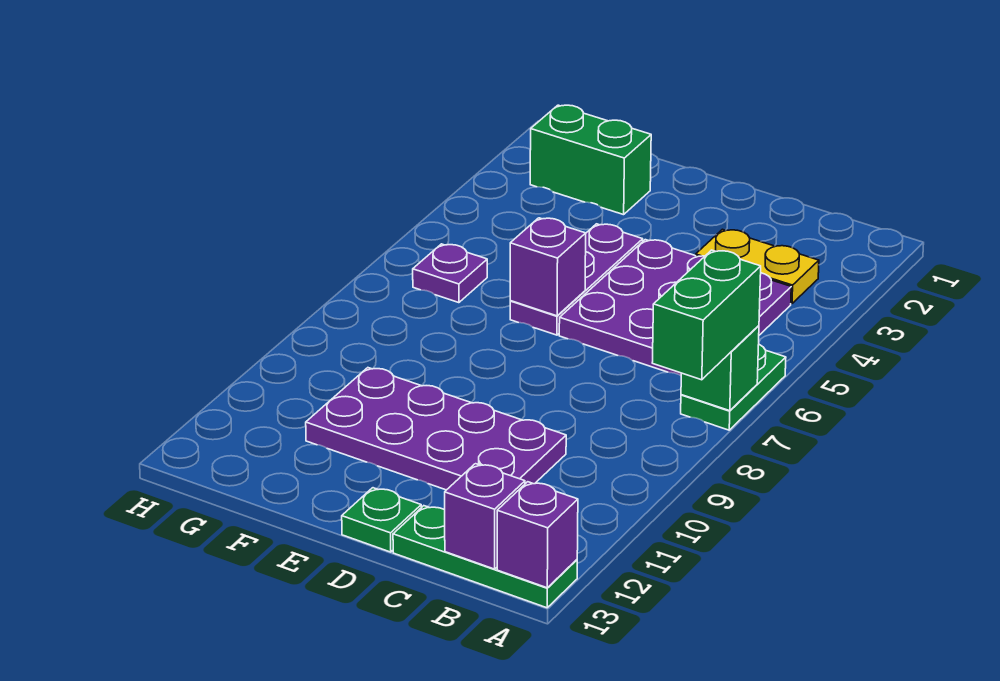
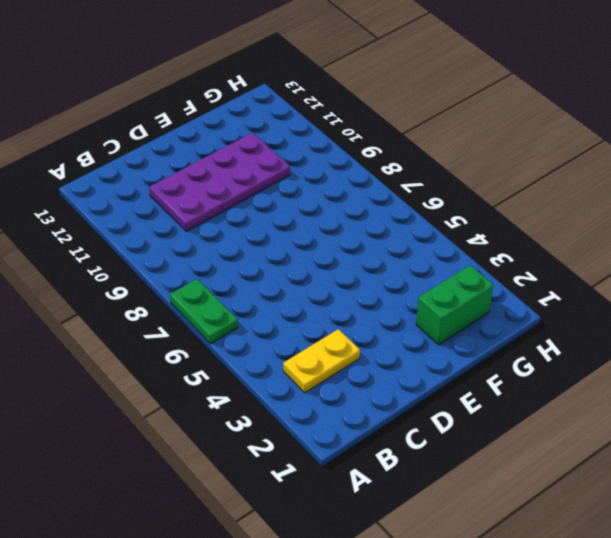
none -> green 1x3 plate [393,506,577,608]
none -> purple 3x3 plate [559,240,791,376]
none -> green 1x1 plate [342,488,421,552]

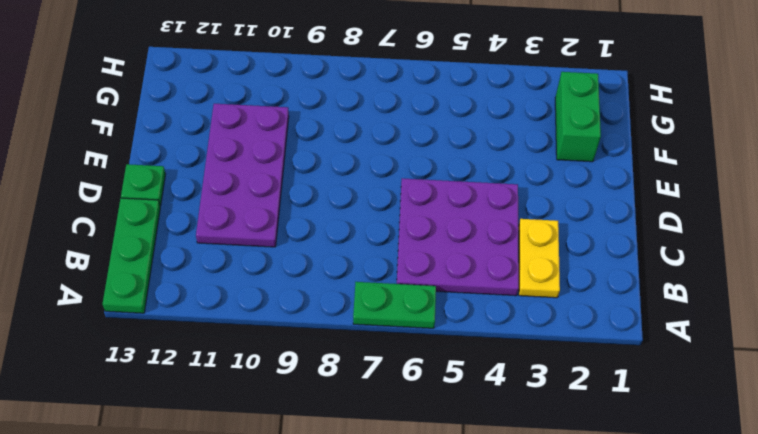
none -> purple 1x3 plate [510,224,643,335]
none -> purple 1x1 plate [413,244,487,303]
none -> green 1x1 brick [681,326,759,411]

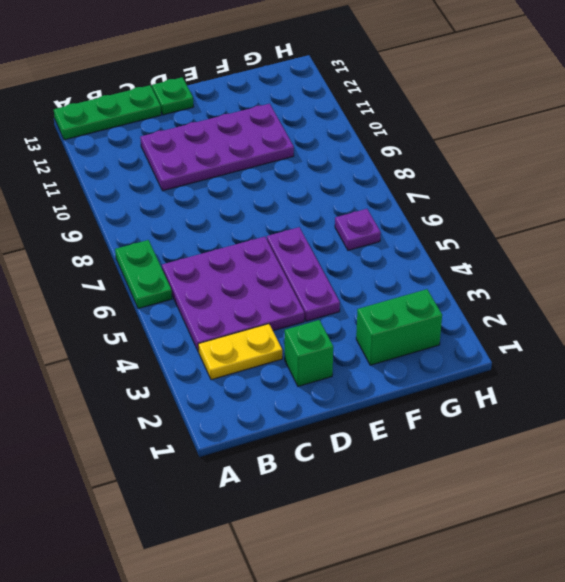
green 1x1 brick [285,320,333,386] -> green 1x1 brick moved to [681,326,759,411]
none -> purple 1x1 brick [497,482,578,588]
none -> purple 1x1 brick [445,464,525,569]
none -> purple 1x1 brick [510,218,586,316]

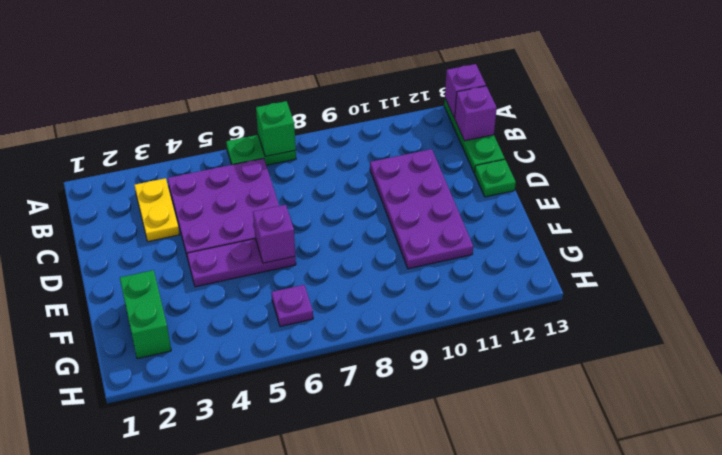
none -> green 1x2 brick [652,250,761,380]

